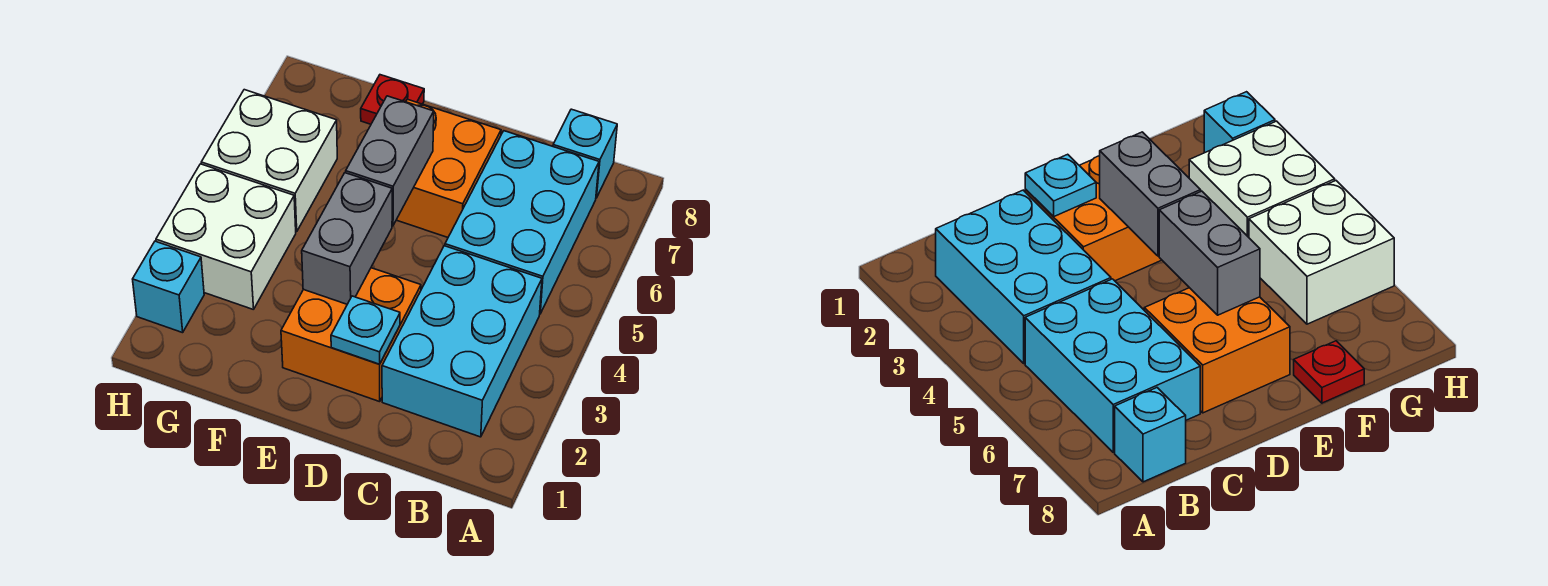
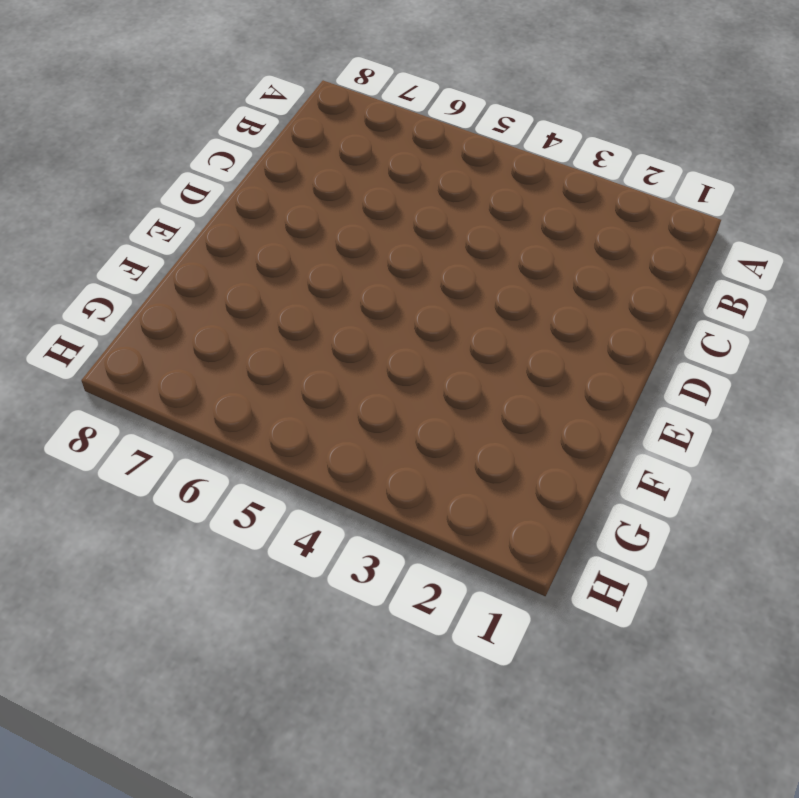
none -> cyan 2x3 brick [382,246,542,437]
none -> cyan 2x3 brick [445,131,599,314]
none -> cyan 1x1 brick [553,109,617,198]

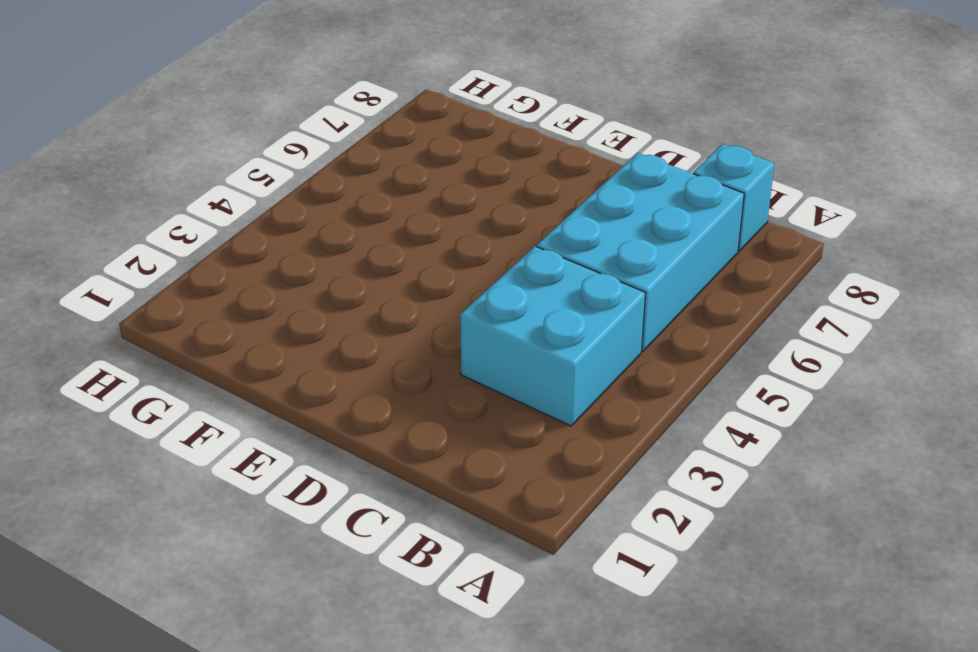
cyan 2x2 brick [460,246,645,426] -> cyan 2x3 brick [382,246,542,437]
none -> orange 2x2 brick [281,268,421,402]
none -> orange 2x2 brick [397,99,501,237]
none -> red 1x1 plate [361,75,424,124]

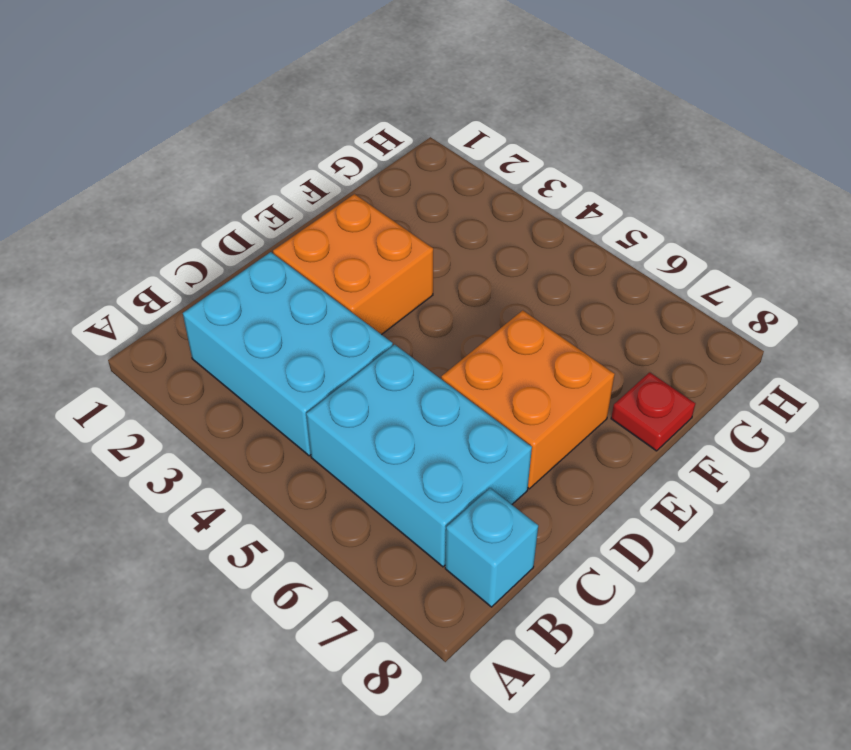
none -> white 2x2 brick [156,164,296,310]
none -> white 2x2 brick [201,90,337,232]
none -> cyan 1x1 brick [133,241,204,333]

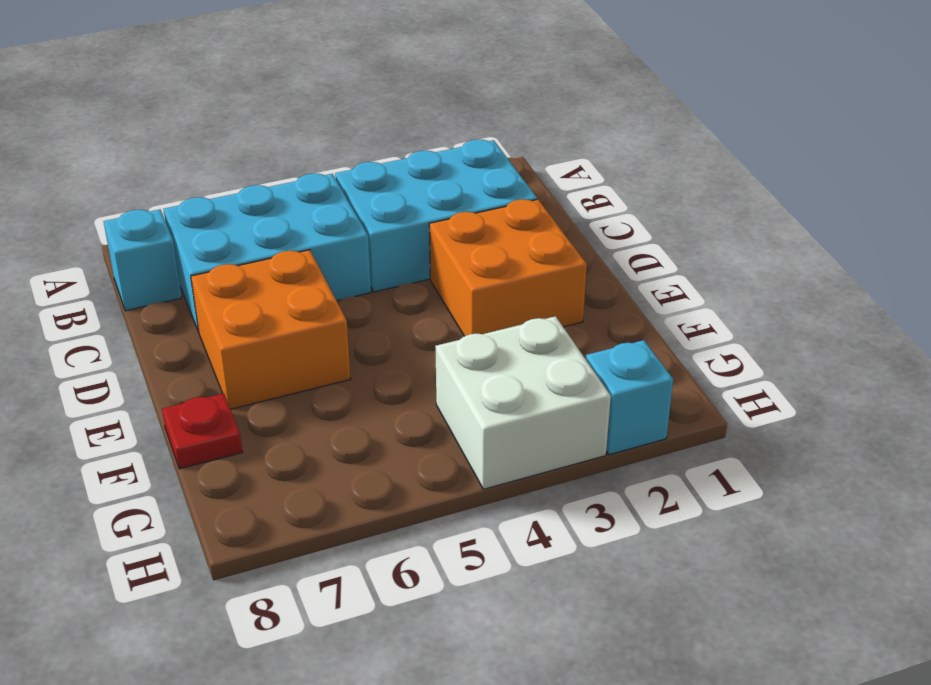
none -> white 2x2 brick [201,90,337,232]
none -> cyan 1x1 plate [331,296,400,364]
none -> grey 1x2 brick [302,173,392,304]

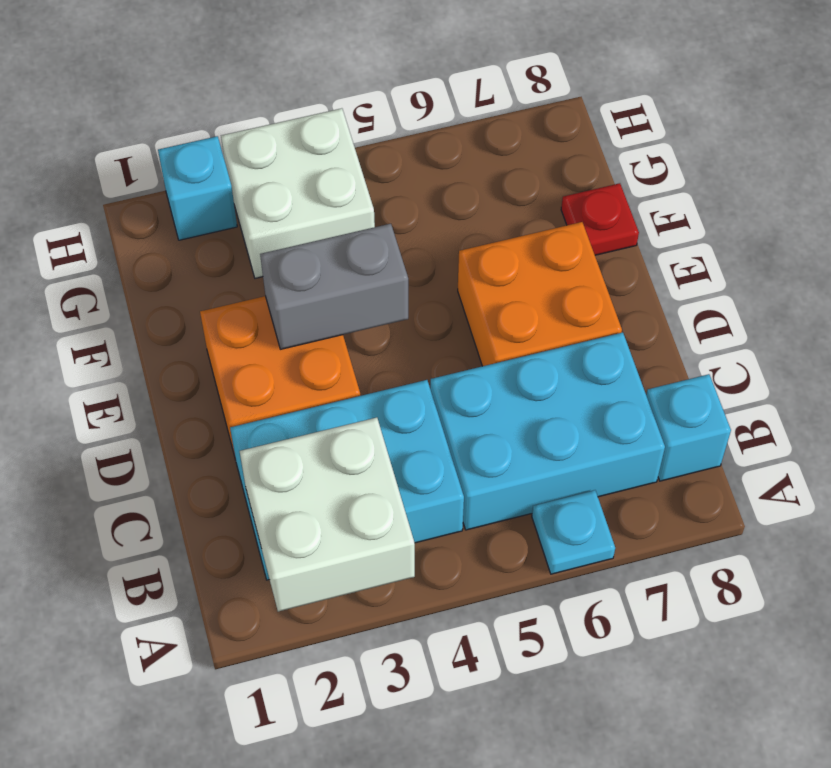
white 2x2 brick [240,418,415,612] -> white 2x2 brick moved to [201,90,337,232]
cyan 1x1 plate [532,490,615,574] -> cyan 1x1 plate moved to [331,296,400,364]
none -> grey 1x2 brick [346,96,434,226]

